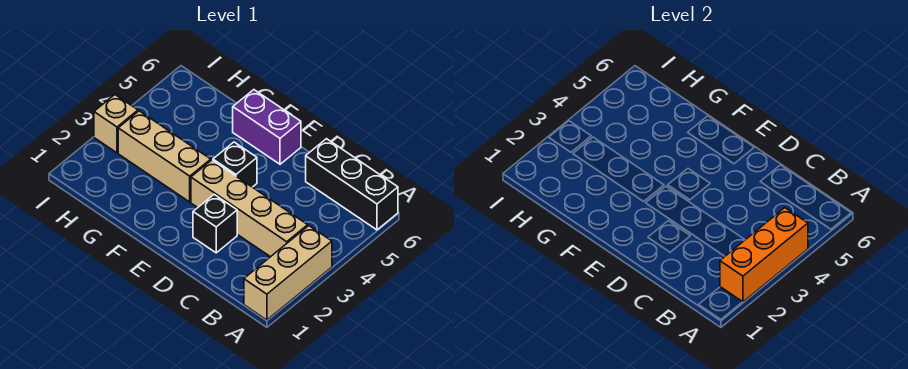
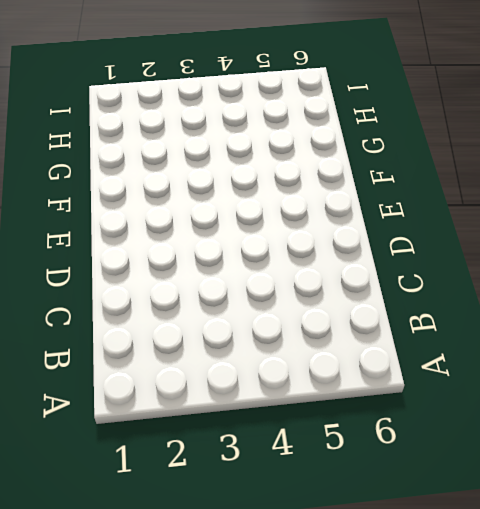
none -> tan 1x3 brick [244,226,332,320]
none -> black 1x3 brick [306,139,398,230]

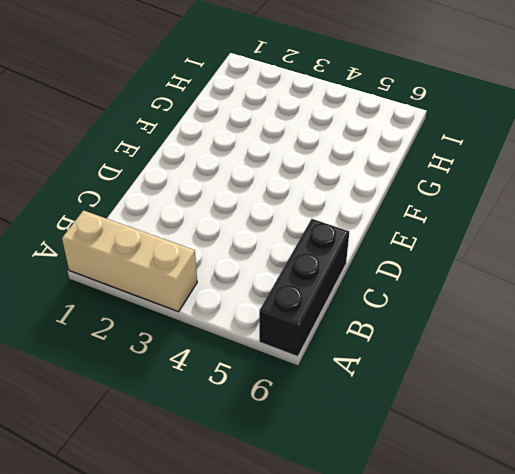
none -> tan 1x4 brick [191,160,308,257]
none -> black 1x1 brick [193,195,237,253]

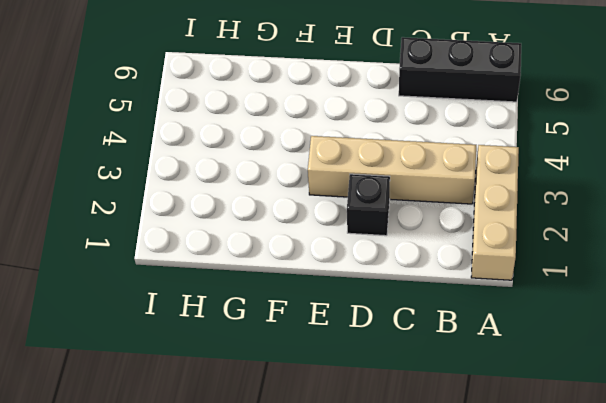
none -> black 1x1 brick [213,142,257,187]
none -> purple 1x2 brick [233,90,301,164]

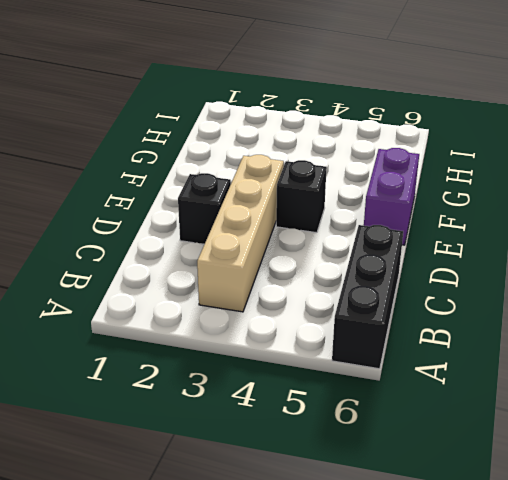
none -> tan 1x3 brick [244,226,332,320]
none -> tan 1x3 brick [118,111,211,202]

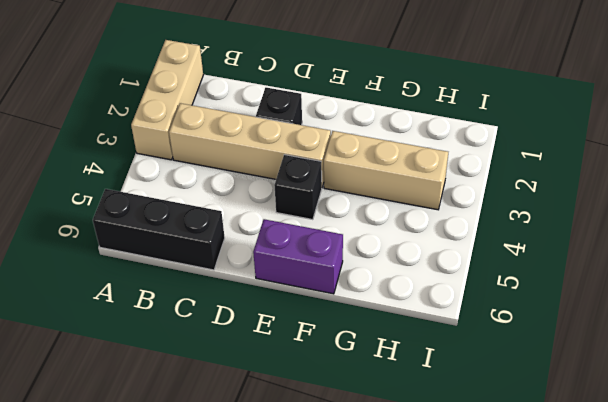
none -> tan 1x1 brick [94,95,138,153]
none -> orange 1x3 brick [720,208,808,302]

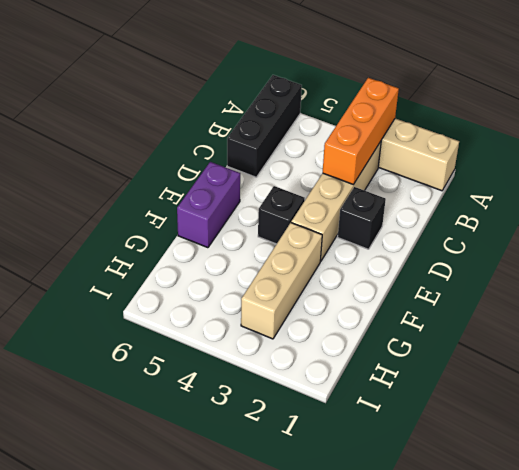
orange 1x3 brick [323,78,399,184] -> orange 1x3 brick turned to [720,208,808,302]
none -> tan 1x1 brick [94,95,138,153]

